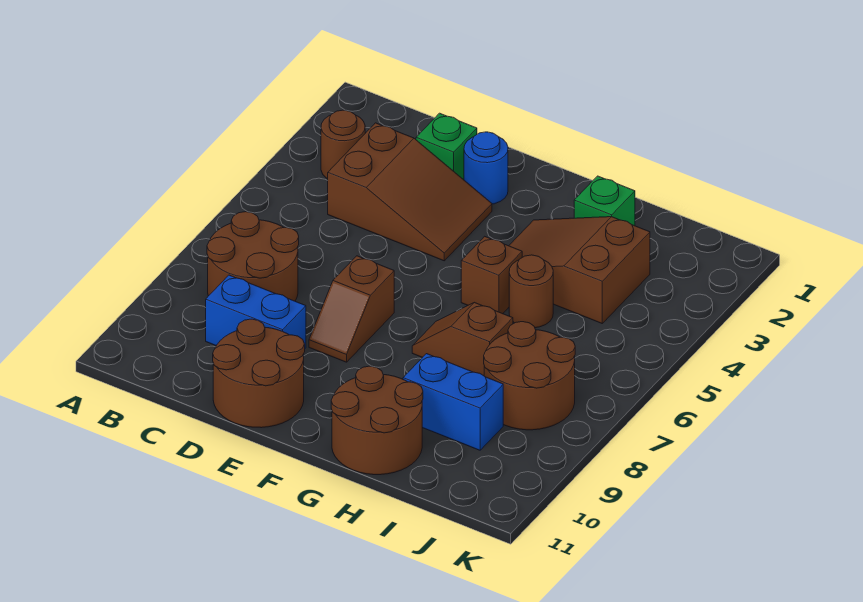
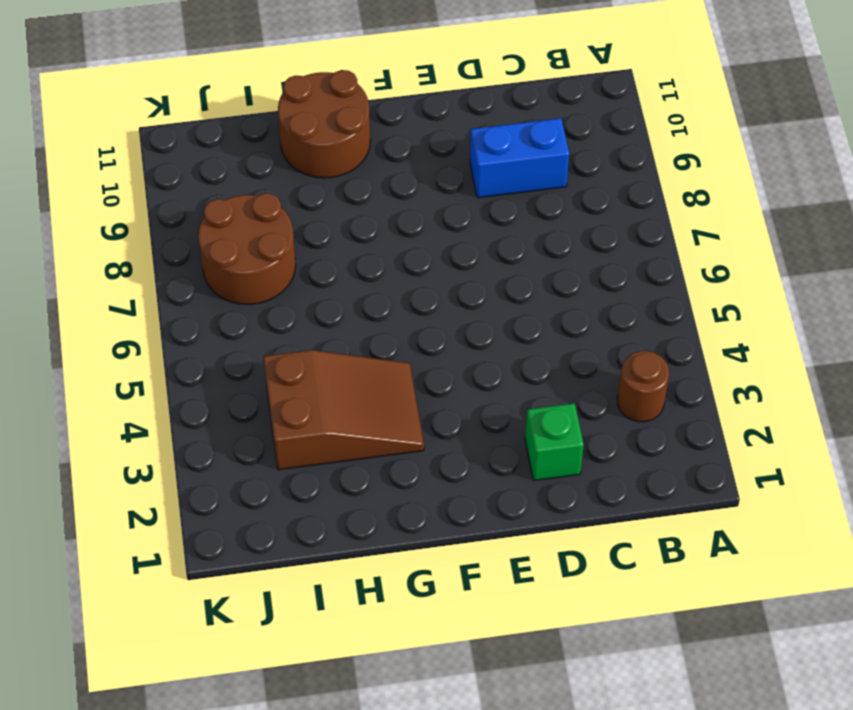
none -> brown 2x2 round brick [207,212,299,301]
none -> brown 2x3 slope [328,123,492,261]
none -> brown 2x2 round brick [213,319,305,428]

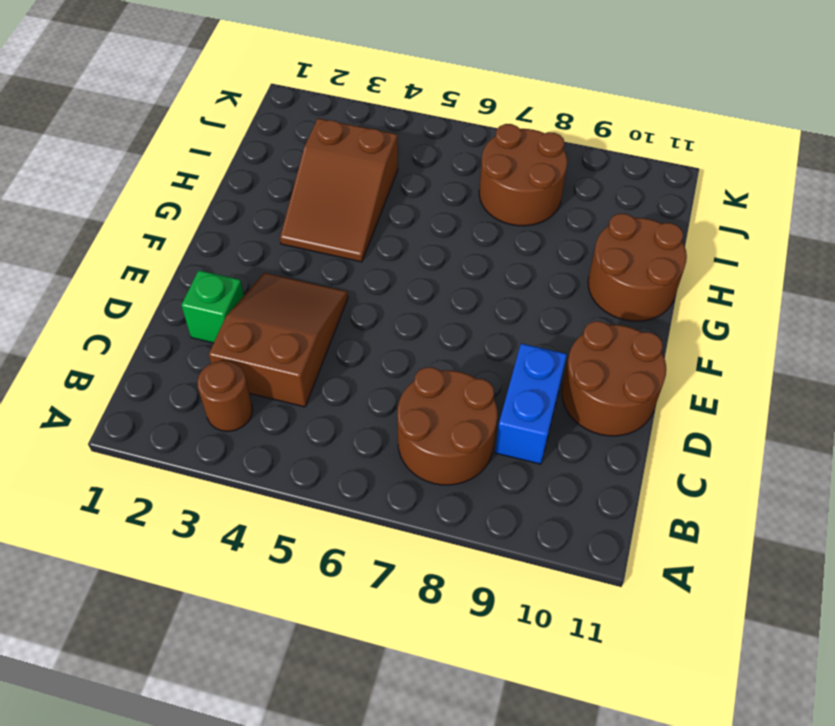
none -> blue 1x1 round brick [464,132,508,204]
none -> brown 1x2 slope [309,256,394,362]
none -> brown 1x1 brick [461,236,522,314]

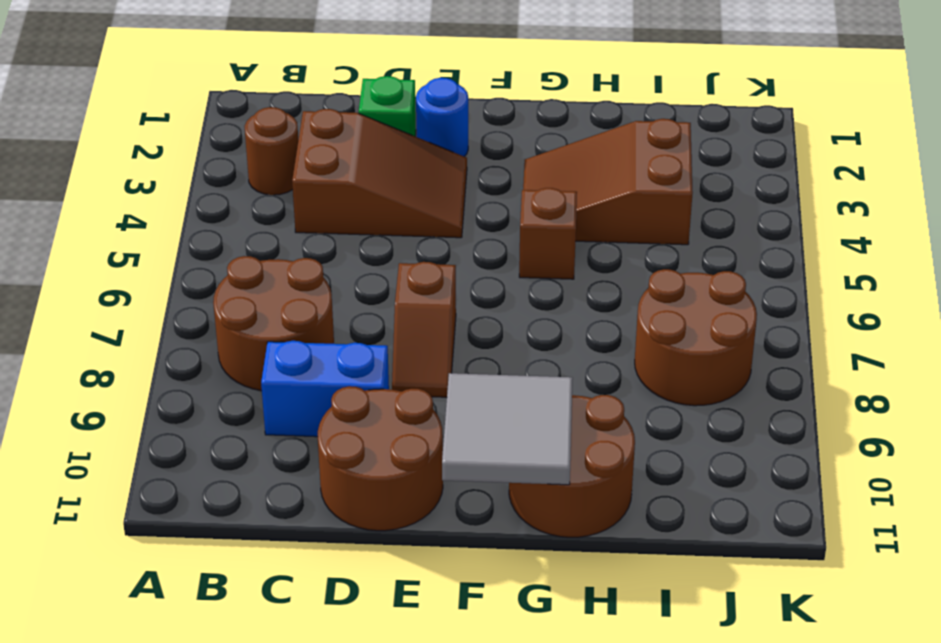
grey 2x2 tile [442,373,573,485] -> none
none -> brown 1x2 slope [412,302,513,376]
none -> green 1x1 brick [574,176,635,226]
none -> brown 1x1 round brick [509,255,553,328]

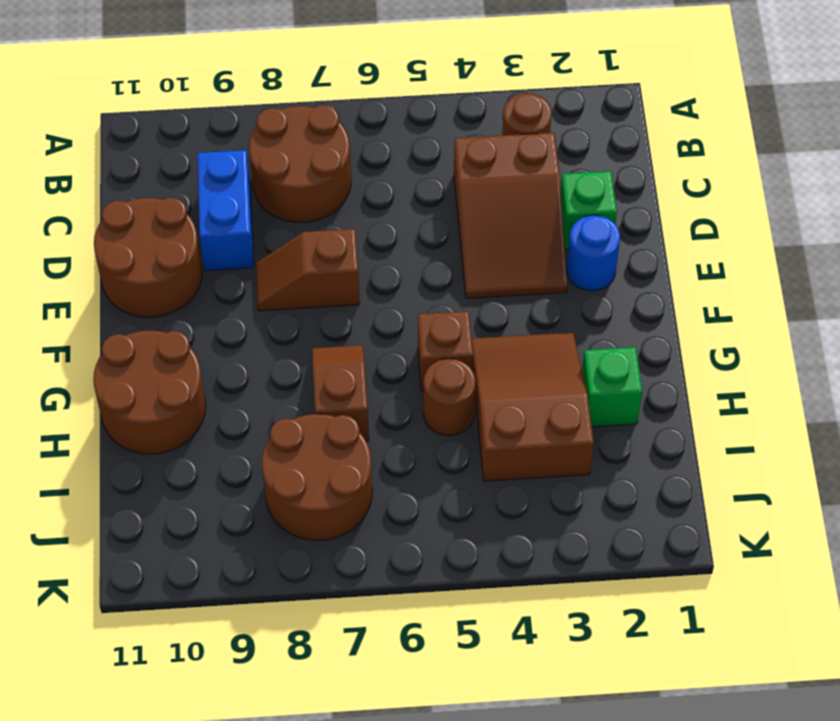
none -> blue 1x2 brick [403,354,503,450]

